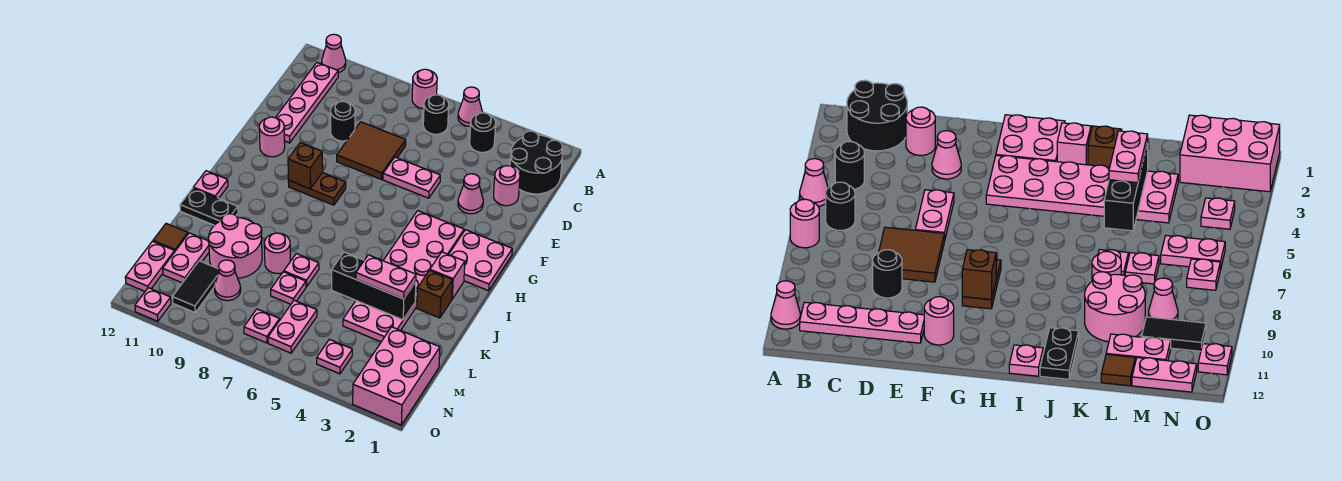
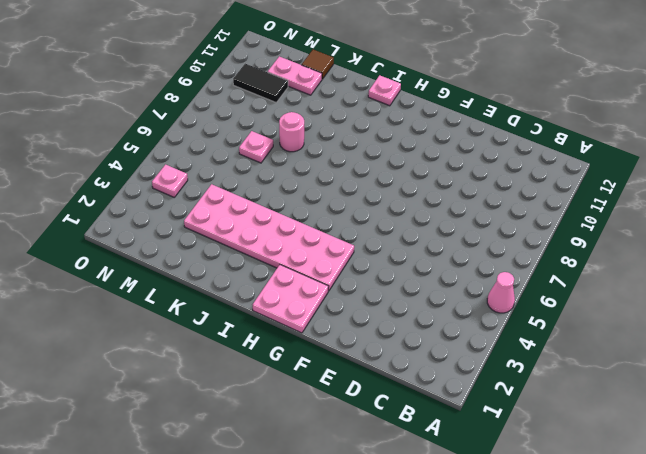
none -> pink 1x1 round brick [412,69,437,109]
none -> pink 1x1 cone [322,34,346,73]
none -> black 2x2 round brick [510,131,563,194]
none -> black 1x1 round brick [470,113,496,152]

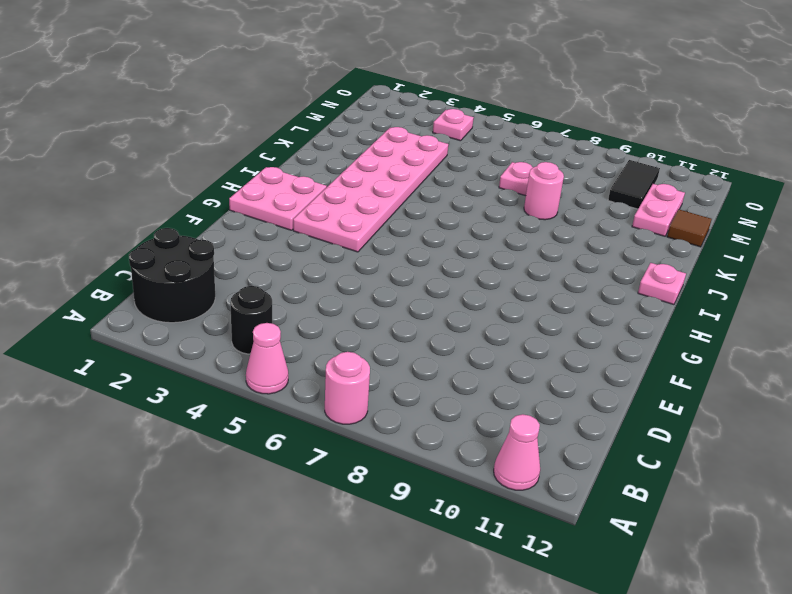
none -> black 1x1 round brick [423,95,449,134]
none -> pink 1x4 plate [275,63,338,143]
none -> pink 1x1 round brick [494,166,520,206]
none -> brown 2x2 tile [337,122,406,180]

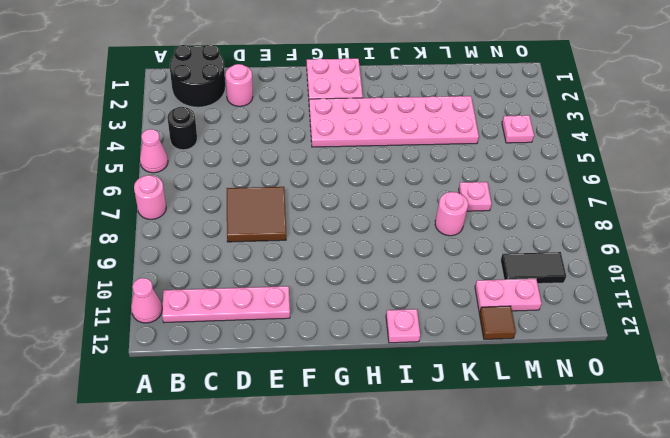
none -> black 1x1 round brick [423,95,449,134]
none -> black 1x1 round brick [330,101,355,141]
none -> pink 1x1 cone [458,174,483,214]
none -> pink 1x2 plate [383,157,440,198]

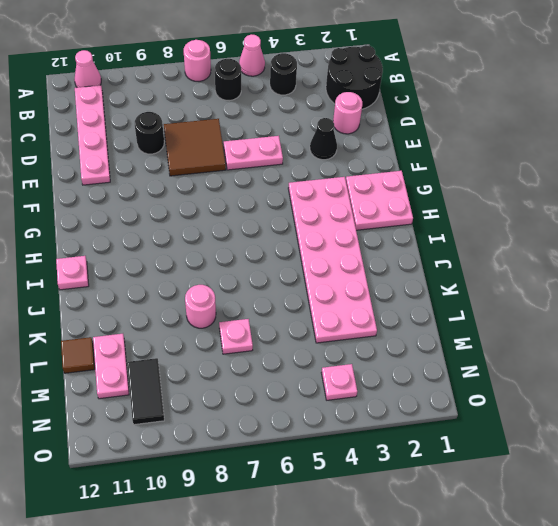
black 1x1 cone [310,118,337,160] -> pink 1x1 cone [458,174,483,214]
none -> pink 1x1 round brick [259,117,285,157]
none -> brown 1x2 plate [288,173,346,205]
none -> pink 1x1 brick [430,252,465,299]
none -> brown 1x1 brick [417,270,453,318]

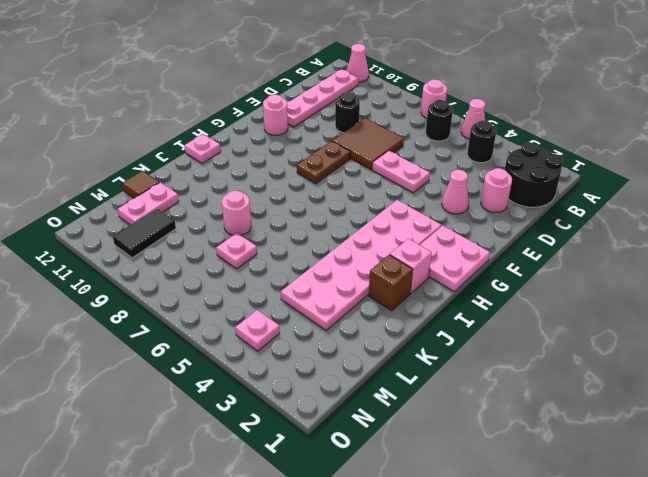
brown 1x2 plate [297,141,350,184] -> brown 1x2 plate turned to [288,173,346,205]
none -> black 1x2 plate [180,188,238,225]
none -> pink 1x1 plate [284,254,319,287]
none -> pink 2x2 round brick [208,214,262,278]
none -> pink 2x3 brick [353,327,440,425]

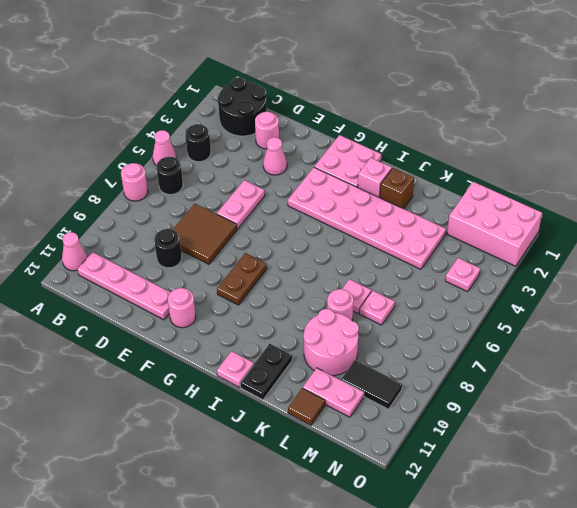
none -> pink 1x2 plate [268,300,317,353]
none -> pink 1x1 cone [215,260,241,301]
none -> pink 1x2 plate [125,241,175,291]
none -> pink 1x1 plate [244,309,280,343]

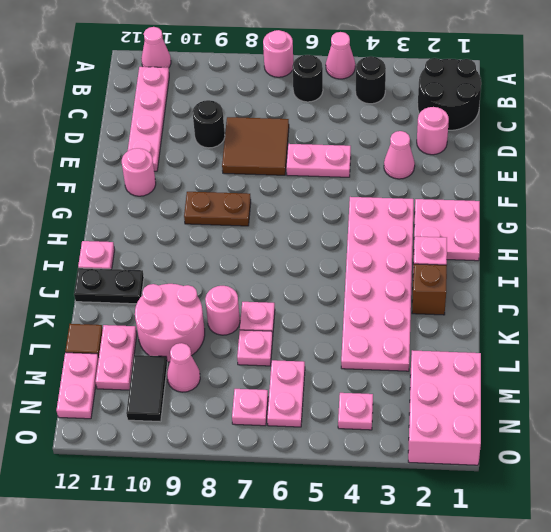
none -> pink 1x1 plate [135,288,171,321]
none -> brown 1x1 brick [288,143,323,189]
none -> black 1x3 brick [332,252,416,320]
none -> pink 1x2 plate [356,255,416,299]

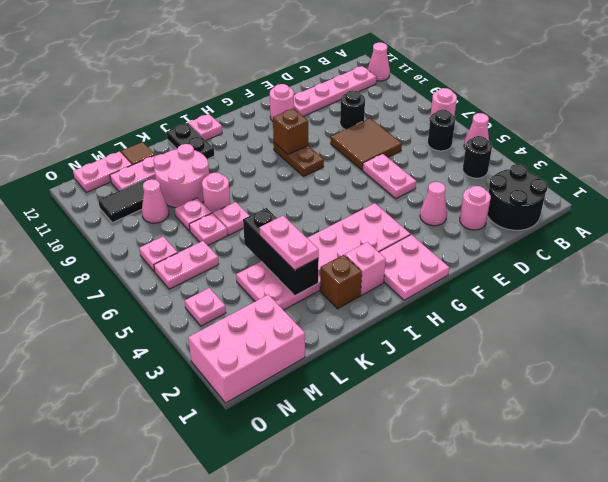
pink 1x1 plate [175,198,211,231] -> pink 1x1 plate moved to [135,288,171,321]

